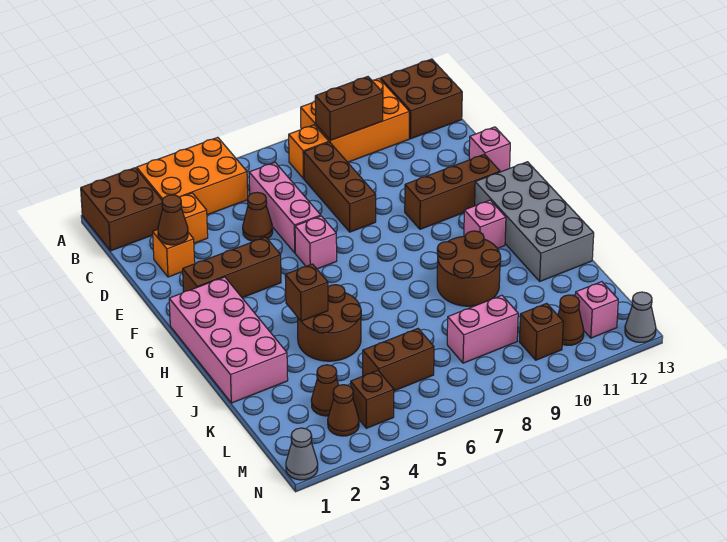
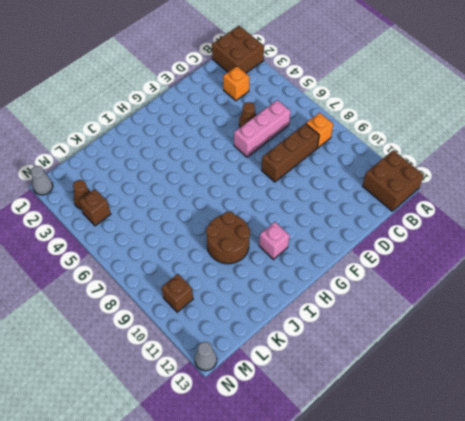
none -> orange 2x3 brick [137,137,248,215]
none -> orange 2x3 brick [301,79,409,162]
none -> orange 1x1 brick [153,230,195,277]
none -> pink 1x1 brick [469,127,510,172]

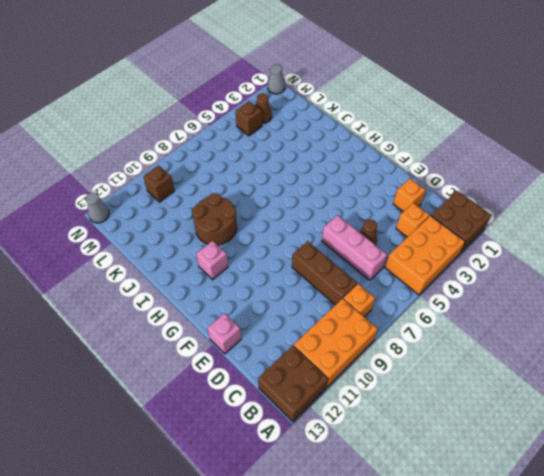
none -> brown 1x3 brick [183,237,281,298]
none -> pink 1x1 brick [295,216,337,269]
none -> brown 1x3 brick [405,154,500,229]
none -> pink 2x4 brick [169,277,288,403]

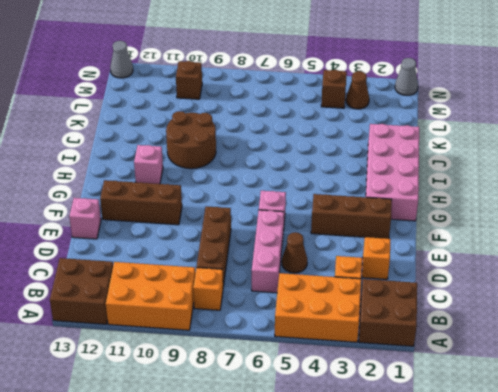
none -> grey 2x4 brick [475,162,594,281]
none -> brown 2x2 round brick [298,285,361,361]
none -> brown 1x1 cone [311,365,339,416]
none -> brown 1x2 brick [363,329,434,391]

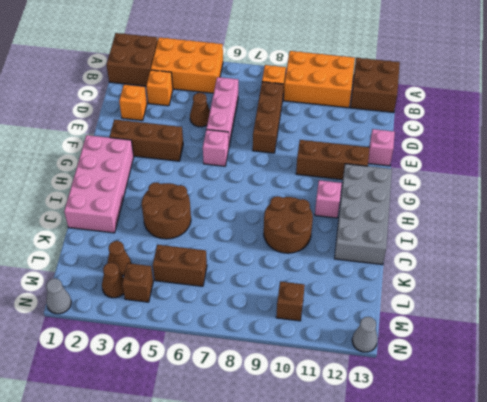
none -> pink 1x2 brick [447,295,518,363]
none -> brown 1x1 cone [558,295,584,345]
none -> pink 1x1 brick [576,282,618,338]
none -> brown 1x2 brick [315,77,383,140]

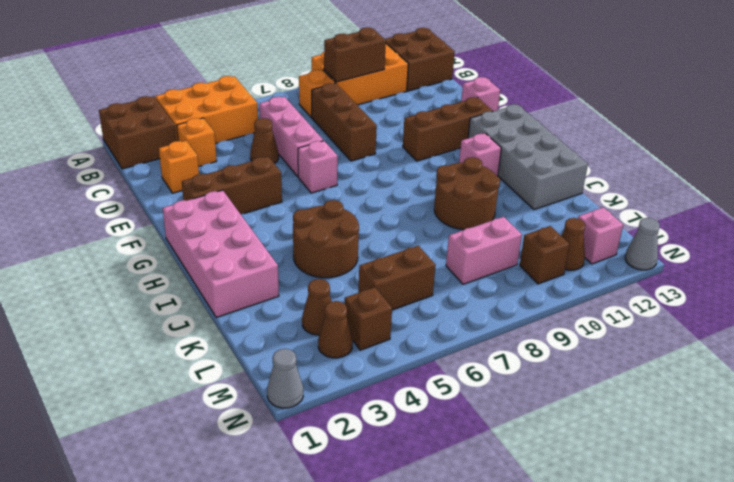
none -> brown 1x1 cone [158,195,188,245]
none -> brown 1x1 brick [285,264,328,321]

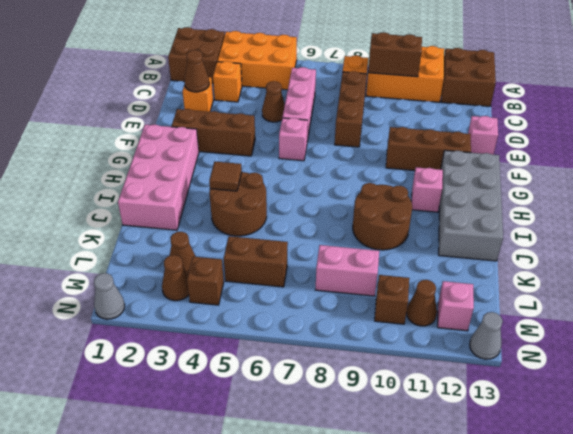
brown 1x1 tile [209,162,242,191] -> brown 1x1 brick [285,264,328,321]

